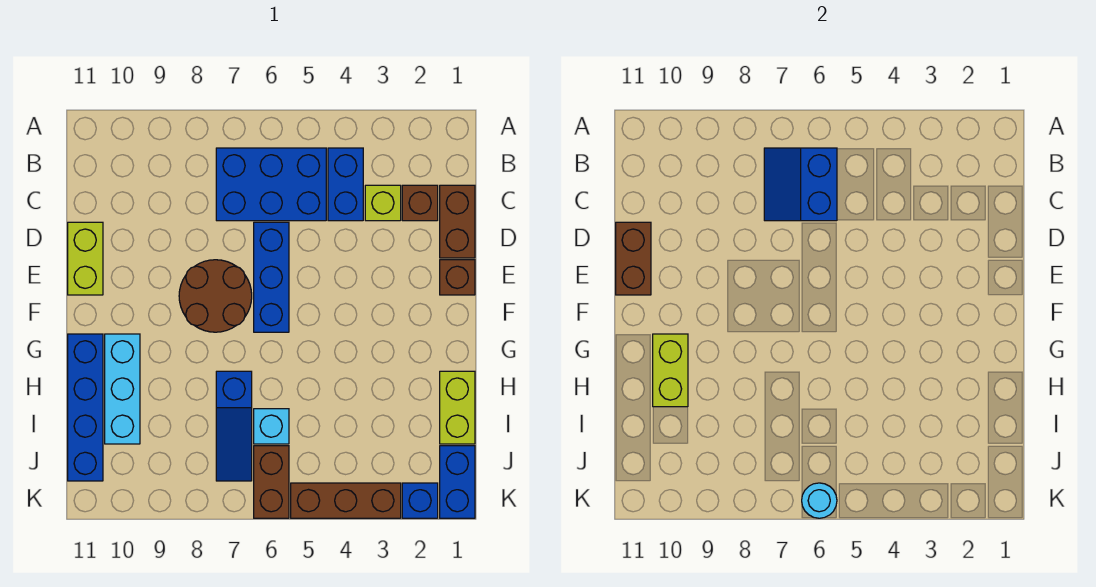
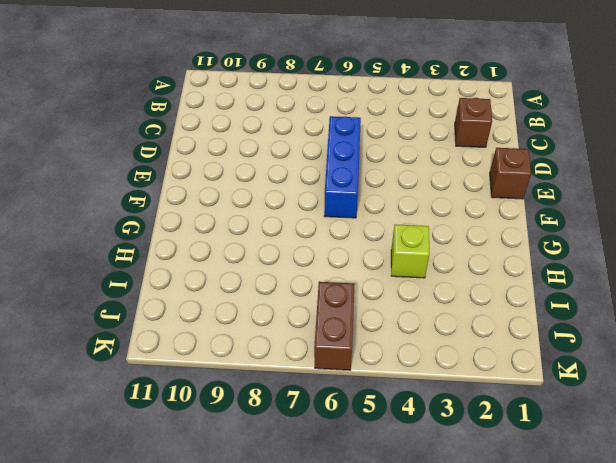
lime 1x1 brick [391,225,429,278] -> lime 1x1 brick moved to [365,185,401,221]
none -> blue 1x2 brick [328,148,363,221]
none -> blue 2x3 brick [216,148,326,221]
none -> brown 1x2 brick [440,185,475,258]

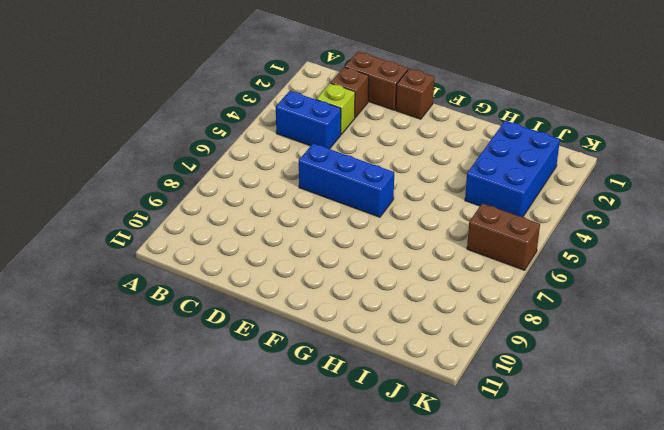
blue 2x3 brick [465,121,560,217] -> blue 2x3 brick moved to [216,148,326,221]
none -> lime 1x2 brick [68,222,103,295]
none -> brown 2x2 round brick [179,260,252,332]
none -> cyan 1x3 brick [105,334,140,444]

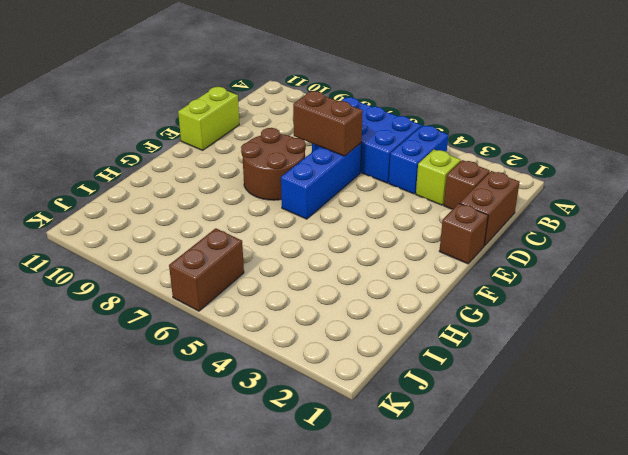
brown 1x2 brick [293,91,363,156] -> brown 1x2 brick turned to [616,222,651,295]
none -> cyan 1x3 brick [105,334,140,444]
none -> blue 1x4 brick [68,334,103,481]
none -> lime 1x2 brick [440,371,475,444]

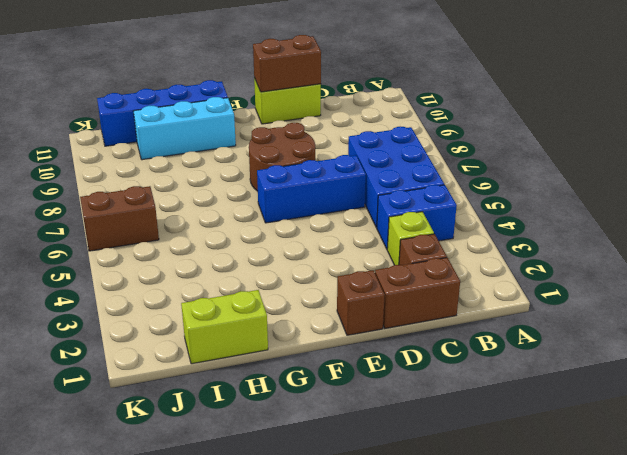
none -> blue 1x3 slope [216,371,252,481]
none -> cyan 1x1 brick [254,409,289,444]
none -> blue 1x2 brick [440,446,475,518]

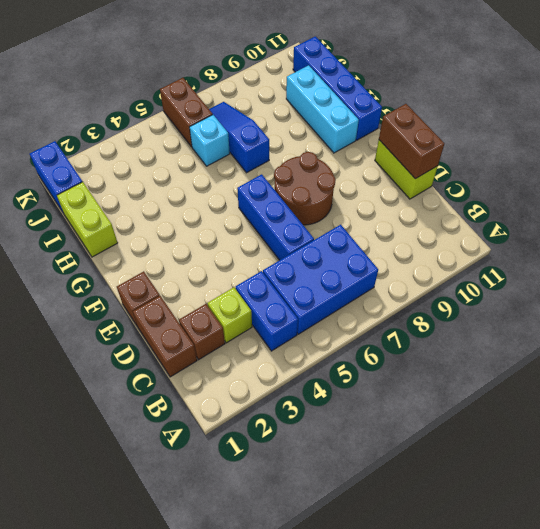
none -> blue 1x1 brick [402,483,438,518]
none -> brown 1x3 brick [291,483,401,518]
none -> blue 2x2 slope [764,148,837,221]

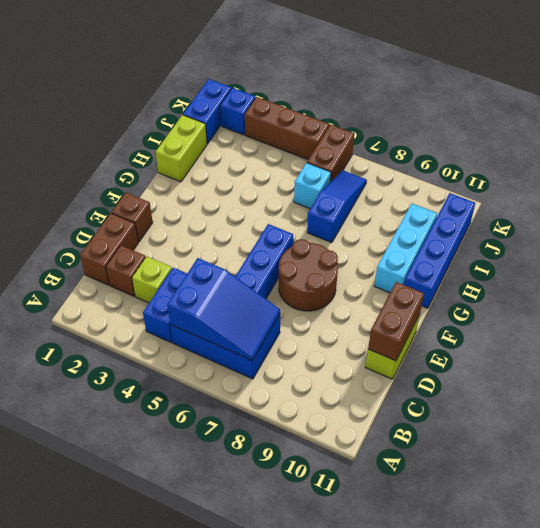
blue 2x3 slope [167,258,280,361] -> blue 2x2 slope [764,148,837,221]
none -> lime 1x2 brick [653,334,688,407]
none -> cyan 1x1 round brick [802,483,837,518]

